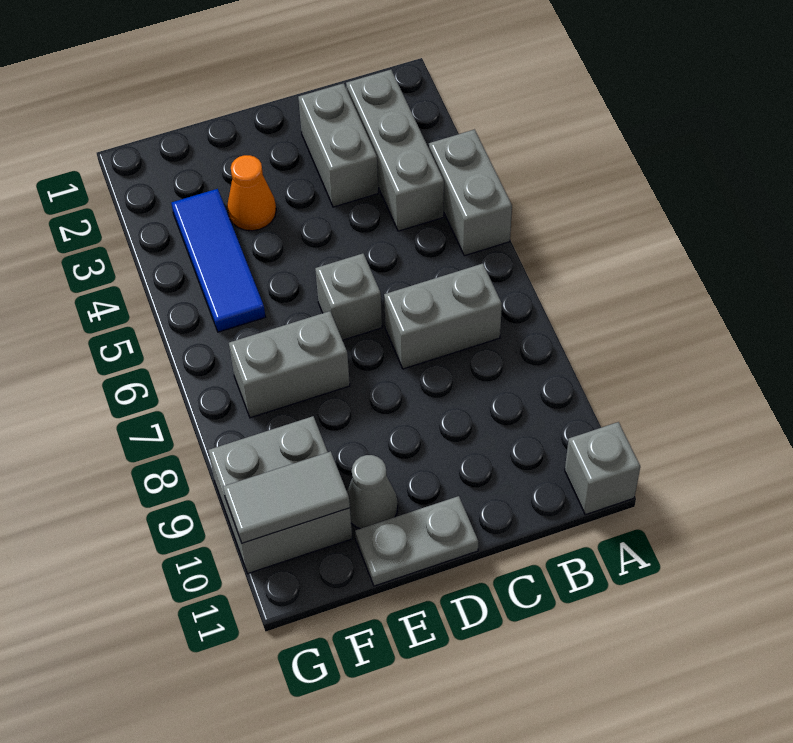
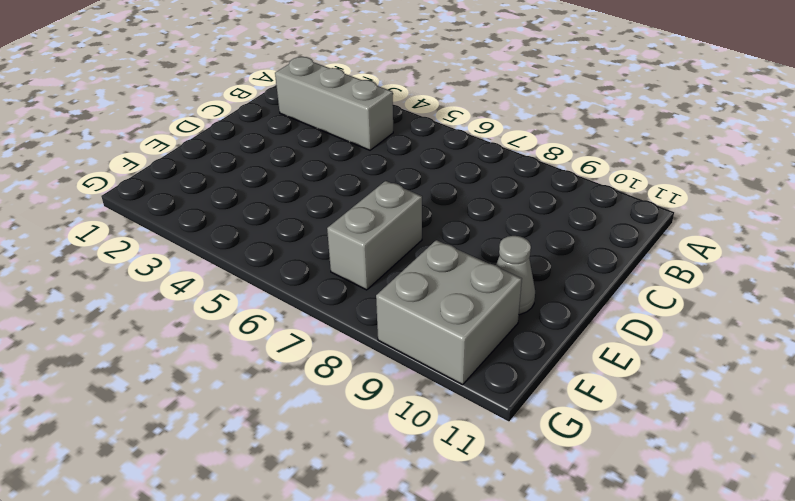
none -> grey 1x2 brick [429,130,512,256]
none -> grey 1x1 brick [565,422,640,515]
none -> grey 1x2 brick [384,264,502,369]

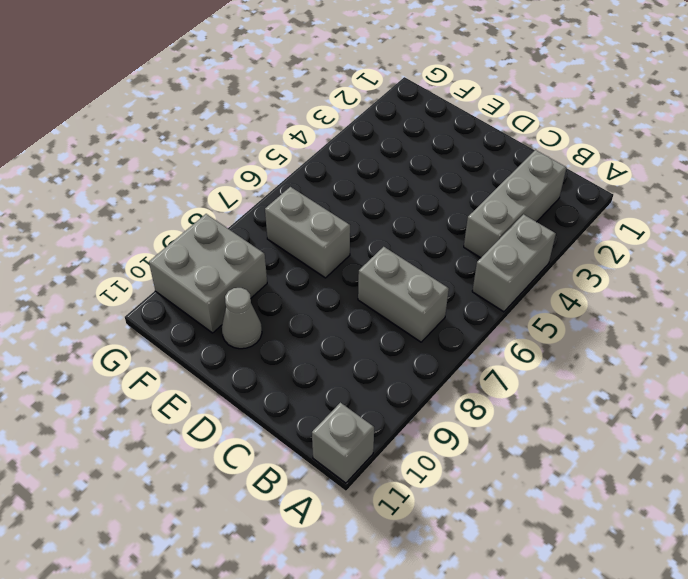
none -> grey 1x2 brick [298,83,378,207]
none -> grey 1x1 brick [315,253,382,340]
none -> grey 1x2 plate [355,496,478,586]

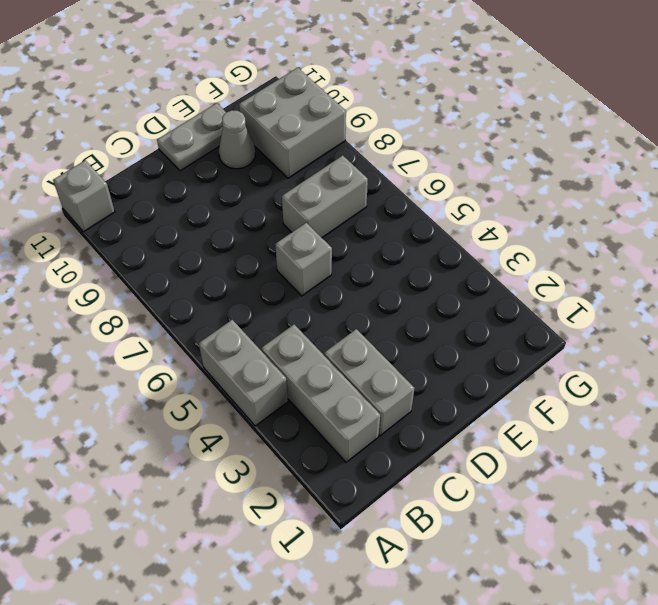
none -> grey 1x2 brick [384,264,502,369]
none -> orange 1x1 cone [227,155,276,231]
none -> blue 1x3 tile [172,189,265,332]

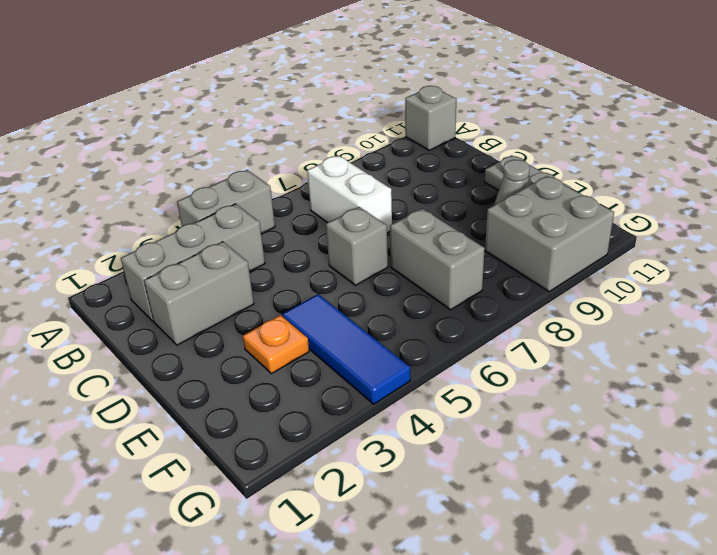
white 1x2 brick [307,156,392,233] -> grey 1x2 brick [384,264,502,369]
orange 1x1 plate [243,315,309,374] -> orange 1x1 cone [227,155,276,231]
blue 1x3 tile [282,294,410,404] -> blue 1x3 tile turned to [172,189,265,332]
none -> grey 1x2 tile [223,451,350,543]

